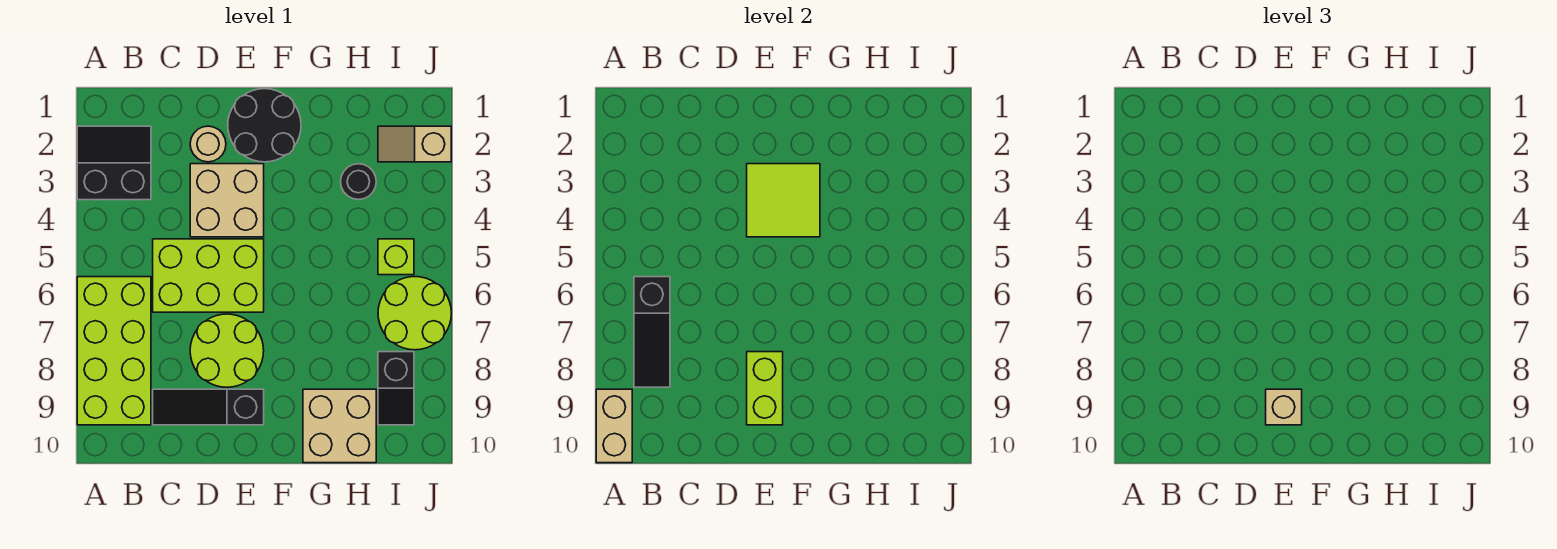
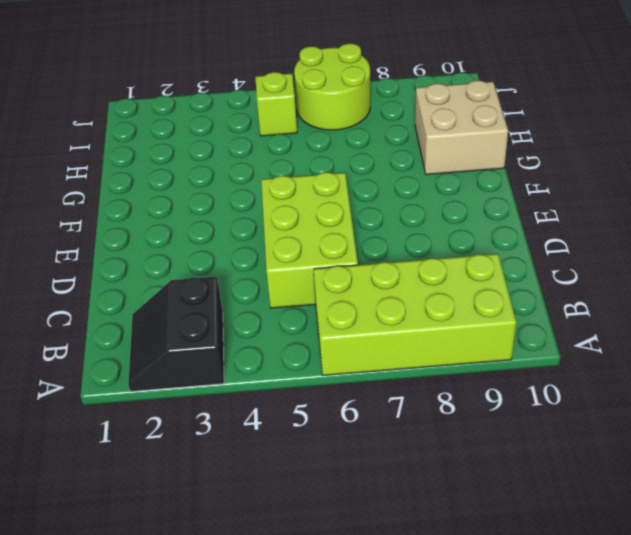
none -> black 1x3 slope [153,389,264,425]
none -> tan 1x1 round brick [190,126,226,162]
none -> tan 2x2 brick [190,164,264,237]

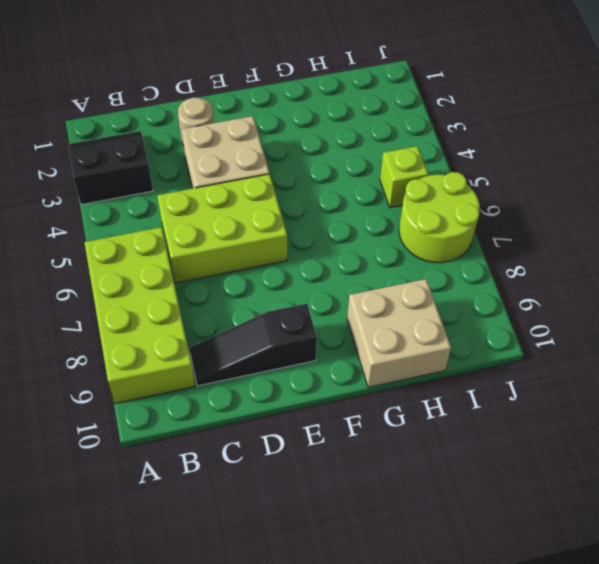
none -> lime 2x2 round brick [190,314,264,387]
none -> black 2x2 round brick [228,89,301,162]
none -> black 1x1 round brick [341,164,376,200]

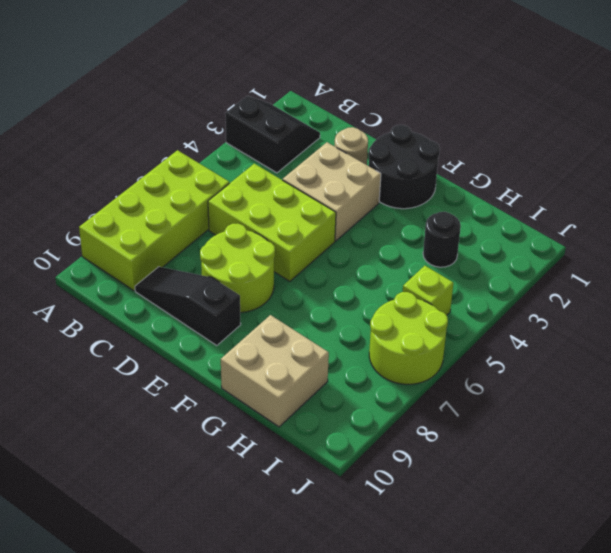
none -> tan 1x2 slope [378,126,451,162]
none -> black 1x2 slope [378,352,414,425]
none -> tan 1x2 brick [596,389,632,463]

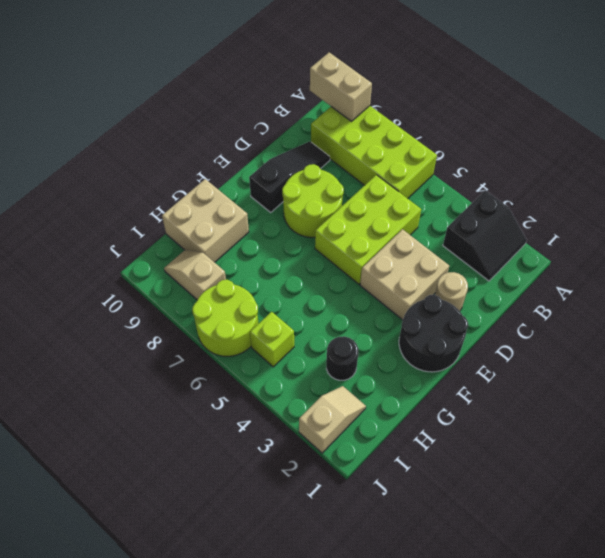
tan 1x2 slope [164,250,226,300] -> black 1x2 slope [378,352,414,425]
none -> black 1x3 slope [634,277,670,387]
none -> lime 2x2 tile [747,164,820,237]
none -> lime 1x2 brick [747,352,783,425]

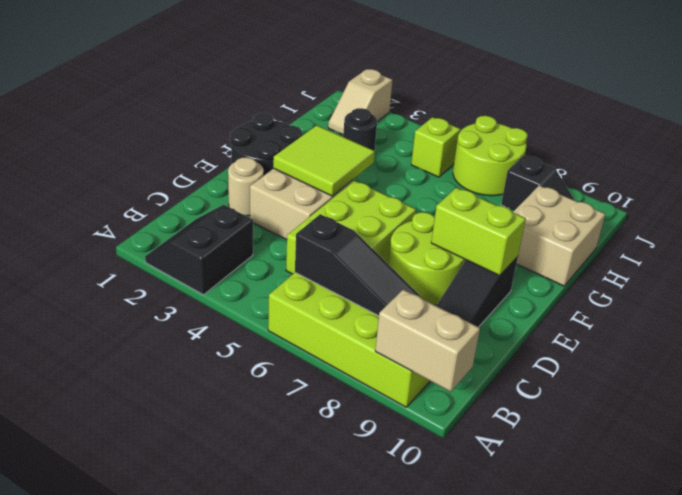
none -> tan 1x1 brick [1266,389,1302,425]

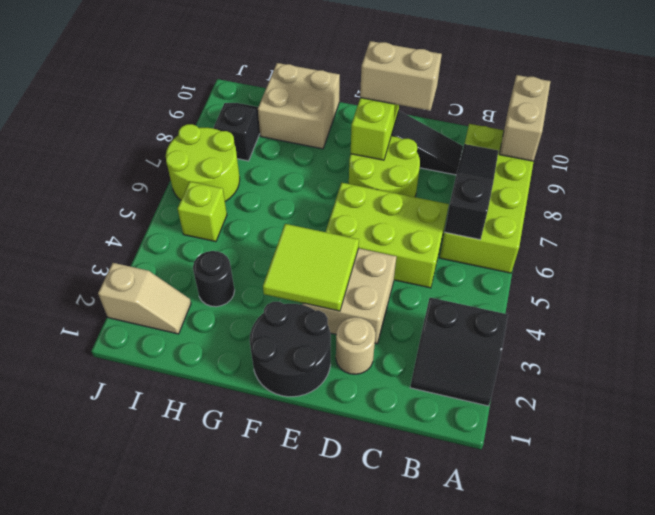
tan 1x2 brick [360,41,442,111] -> tan 1x1 brick [1266,389,1302,425]

